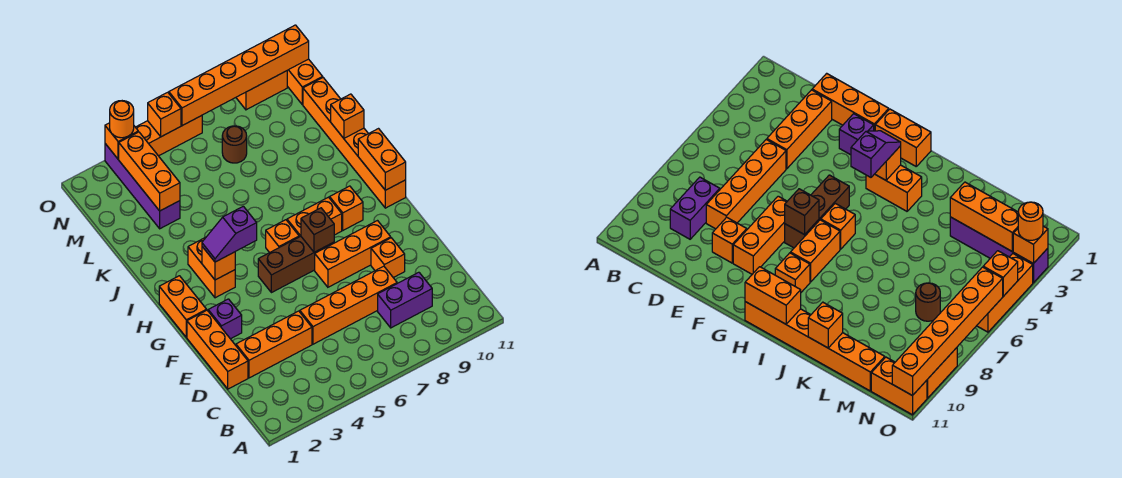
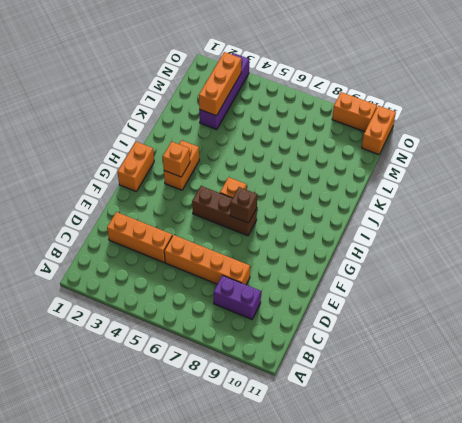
none -> orange 1x3 brick [187,310,248,389]
none -> orange 1x1 brick [371,238,405,278]
none -> purple 1x1 brick [208,299,242,339]

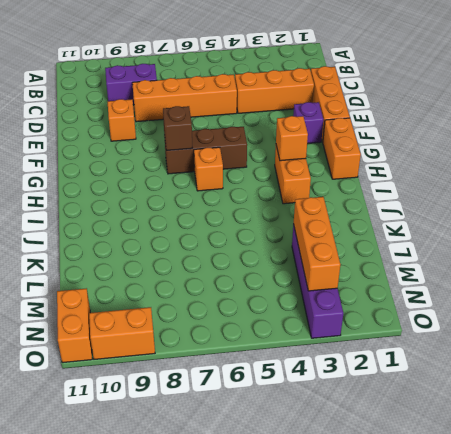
none -> orange 1x3 brick [315,221,391,287]
none -> orange 1x2 brick [287,197,342,237]
none -> orange 1x1 brick [330,186,363,230]

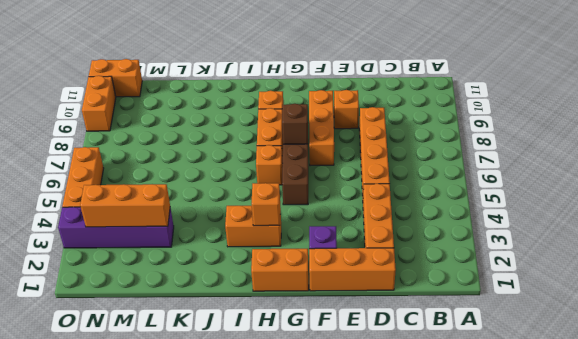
none -> purple 1x2 brick [378,272,432,328]
none -> orange 1x6 brick [303,78,406,208]
none -> brown 1x1 round brick [222,126,247,163]

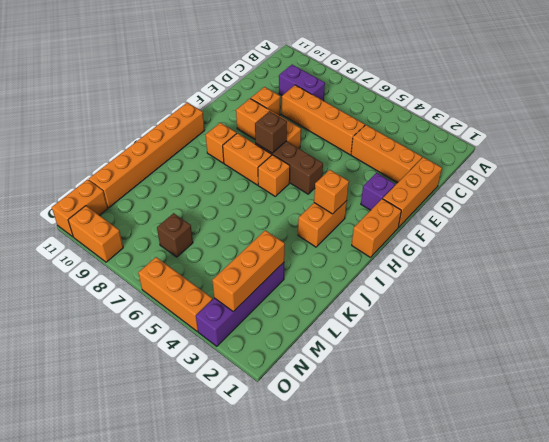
brown 1x1 brick [157,213,193,257] -> brown 1x1 round brick [222,126,247,163]
none -> orange 1x2 brick [358,129,406,190]
none -> orange 1x1 brick [331,94,364,138]
none -> orange 1x1 brick [105,123,138,159]

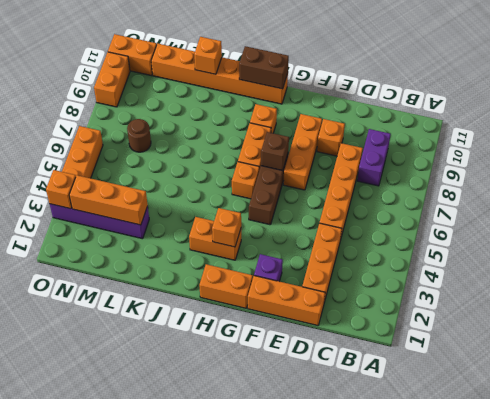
brown 1x2 brick [239,46,289,89] -> orange 1x2 brick [358,129,406,190]
none -> orange 1x1 brick [148,92,181,137]
none -> orange 1x6 brick [169,25,309,126]
none -> purple 1x2 slope [202,206,257,262]

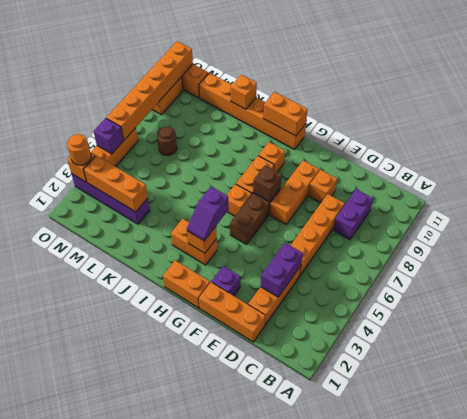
purple 1x2 brick [261,243,303,297] -> none
purple 1x1 brick [94,118,124,154] -> orange 1x1 brick [148,92,181,137]

